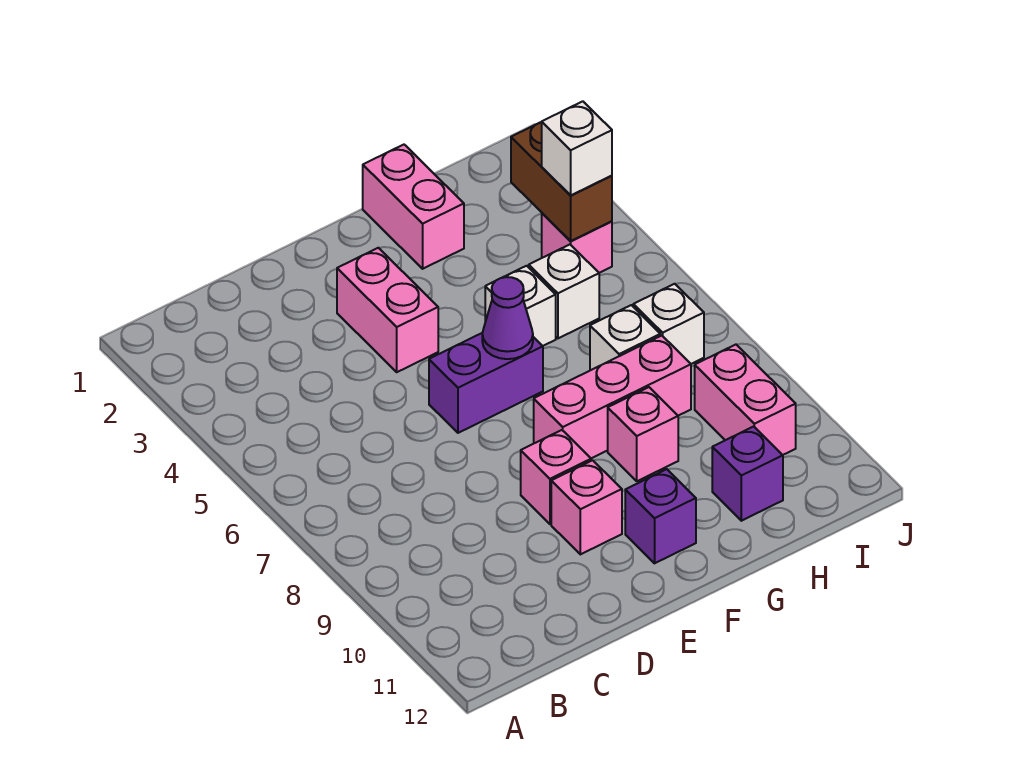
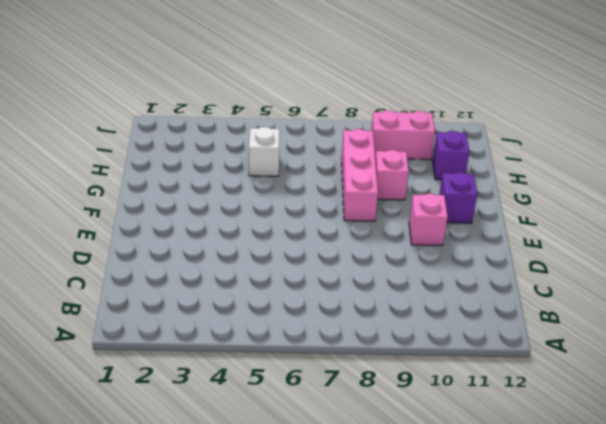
none -> pink 1x2 brick [337,248,438,372]
none -> purple 1x2 brick [429,333,543,433]
none -> pink 1x1 brick [521,430,591,524]

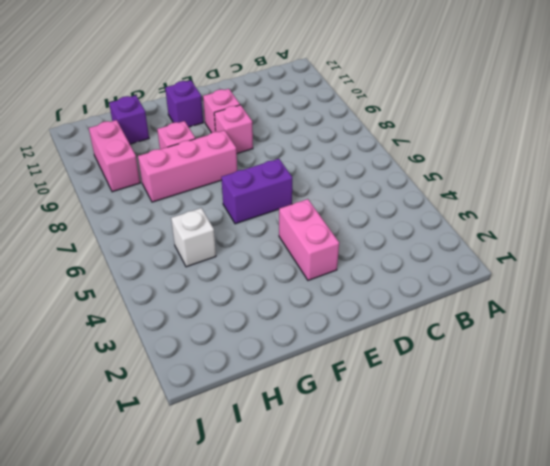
none -> pink 1x2 brick [363,145,464,269]
none -> white 1x1 brick [485,266,556,346]
none -> white 1x1 brick [590,305,660,370]

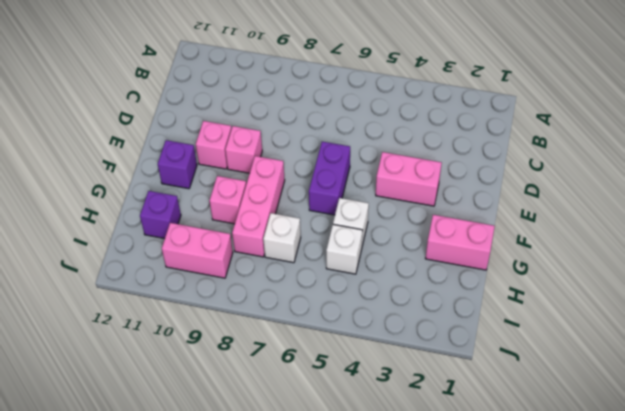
none -> pink 1x1 brick [542,213,612,273]
none -> white 1x1 brick [633,284,704,364]
none -> purple 1x1 cone [482,277,533,359]

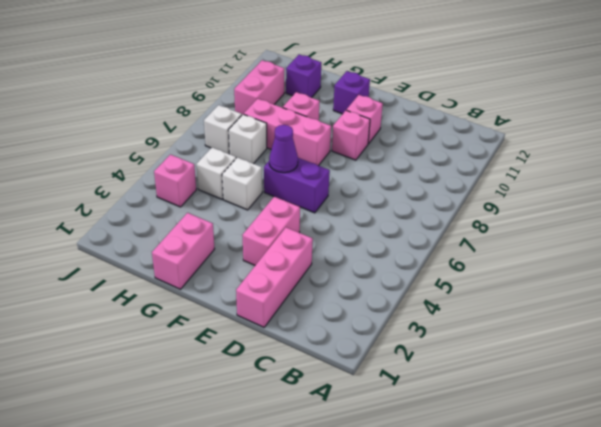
pink 1x3 brick [236,227,313,327] -> none
none -> brown 1x2 brick [511,122,612,241]
none -> white 1x1 brick [542,101,612,195]

